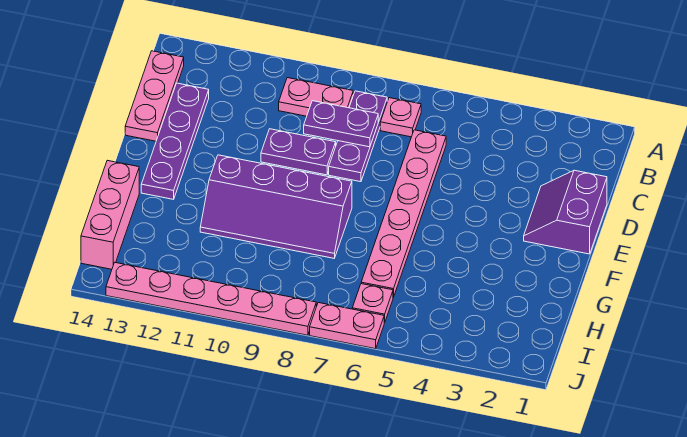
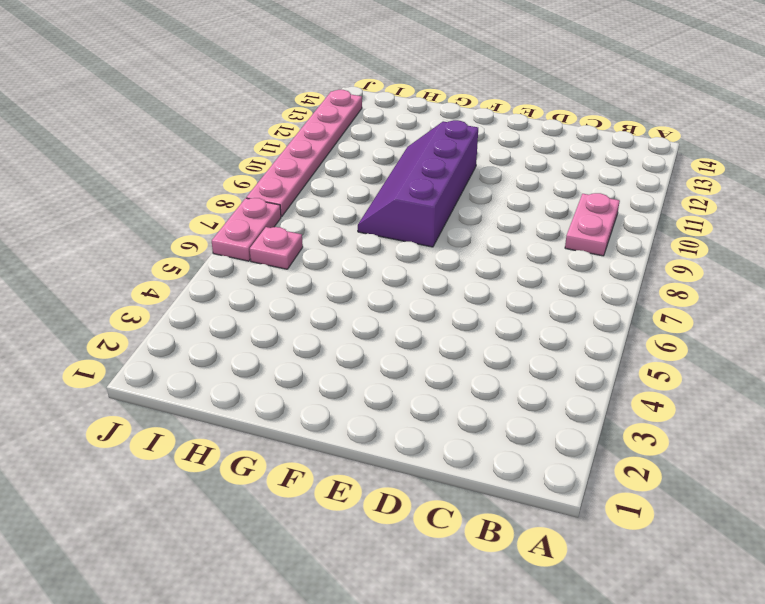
none -> pink 1x1 plate [380,98,421,137]
none -> purple 1x3 plate [329,91,387,182]
none -> pink 1x3 plate [125,51,184,141]

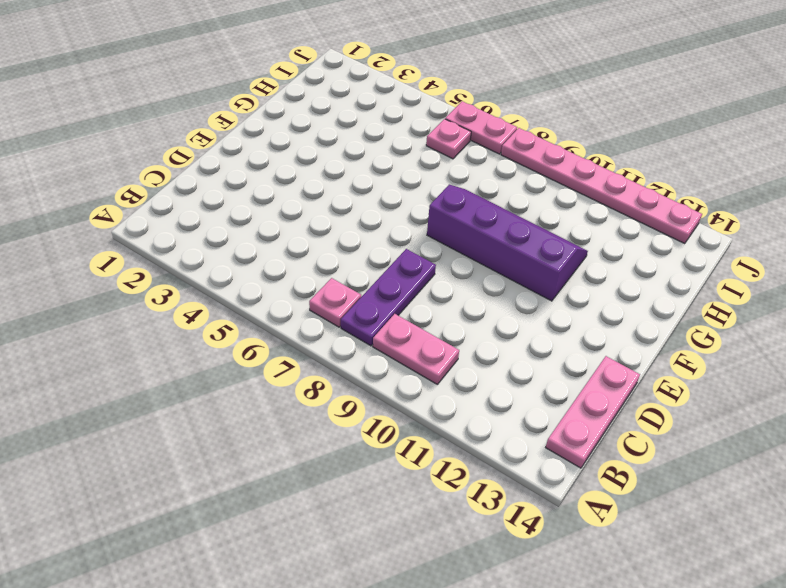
none -> pink 1x6 plate [361,130,446,297]
none -> purple 1x4 plate [141,83,209,199]
none -> purple 2x2 slope [524,170,607,254]

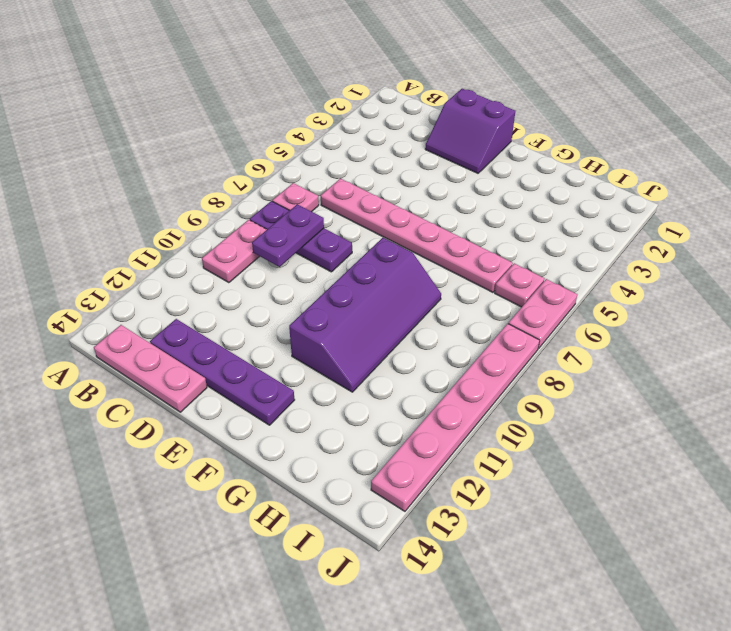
none -> purple 1x2 plate [261,129,336,175]
none -> pink 1x3 brick [81,160,139,269]

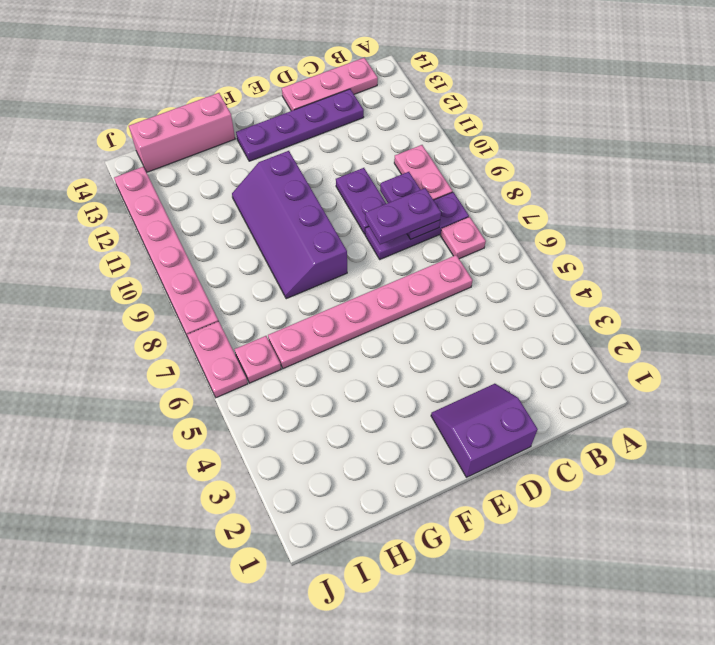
purple 1x2 plate [365,188,441,245] -> none

